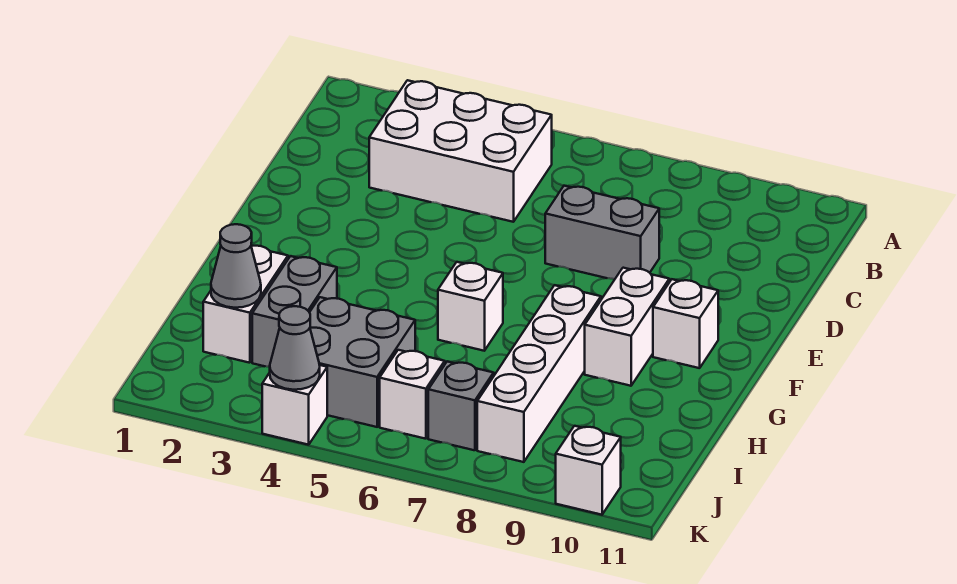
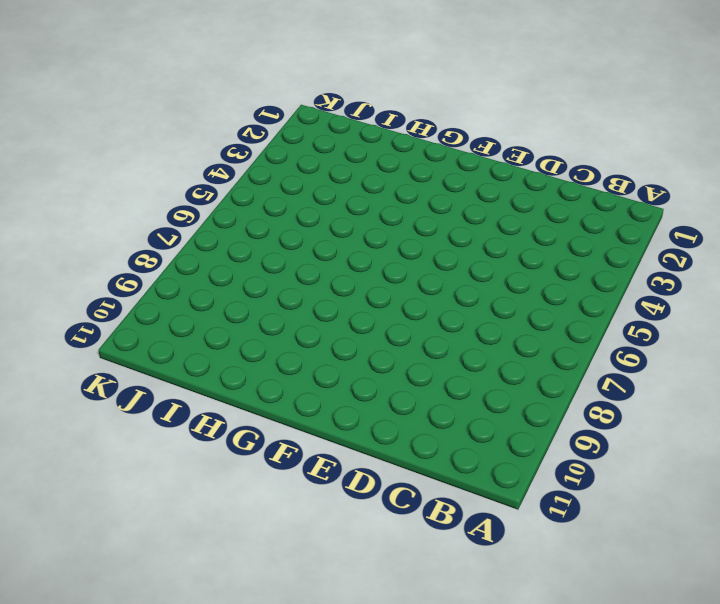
none -> white 2x3 brick [369,80,552,222]
none -> grey 1x2 brick [545,186,659,279]
none -> white 1x2 brick [585,268,669,386]

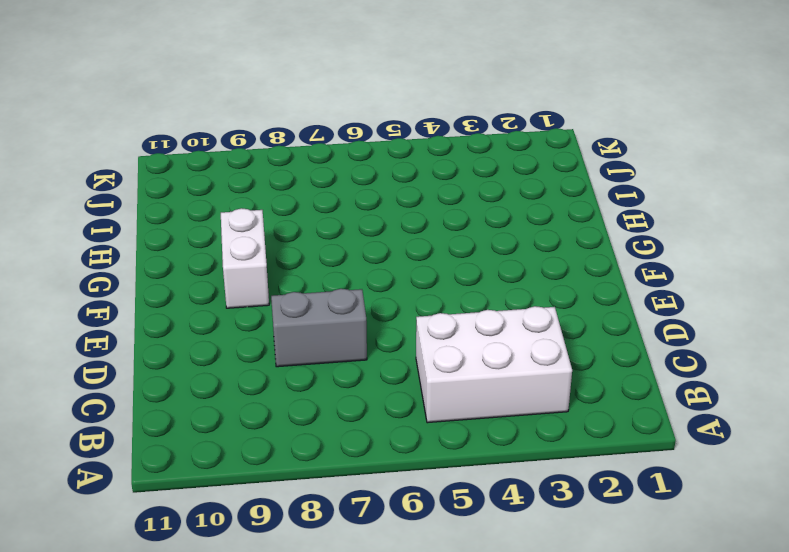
none -> white 1x1 brick [653,279,718,368]
none -> white 1x1 brick [438,262,503,351]
none -> white 1x4 brick [477,285,601,462]

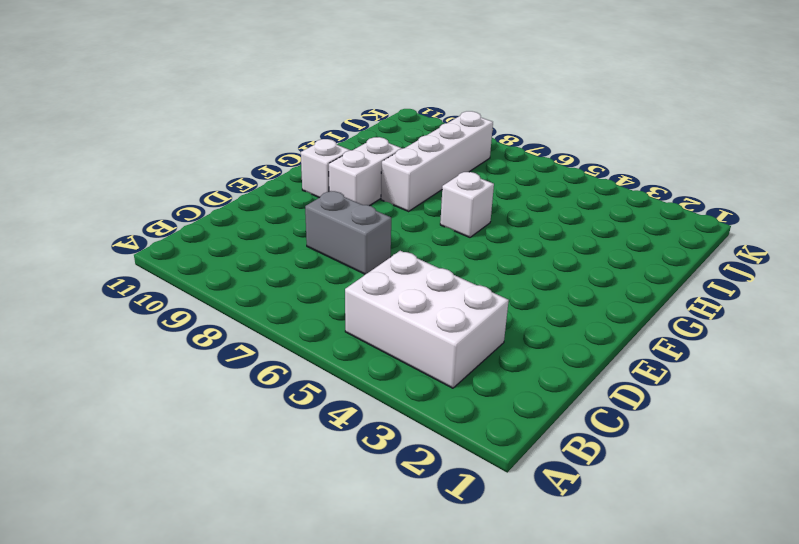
none -> white 1x2 brick [203,246,288,363]
none -> grey 1x2 brick [252,256,337,367]
none -> grey 2x2 brick [309,297,415,427]

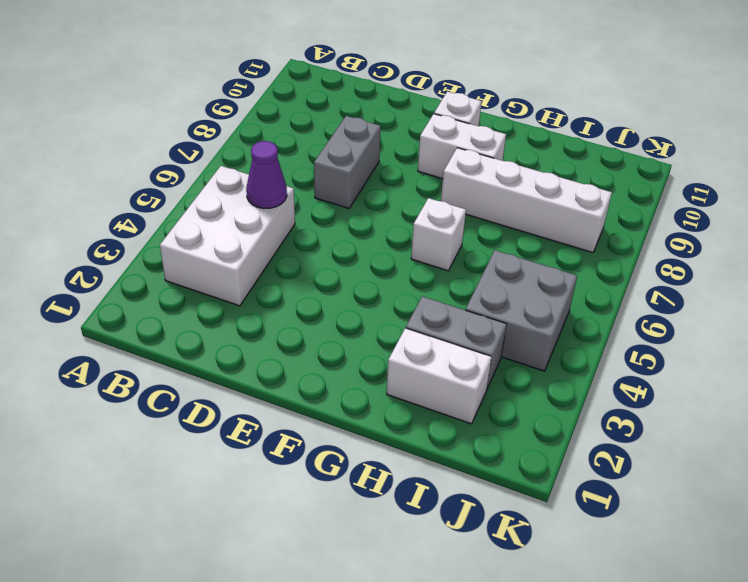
purple 1x1 cone [246,141,287,208] -> none
none -> white 1x1 brick [380,350,445,439]
none -> grey 1x1 brick [428,361,494,450]
none -> white 1x1 brick [262,365,327,445]

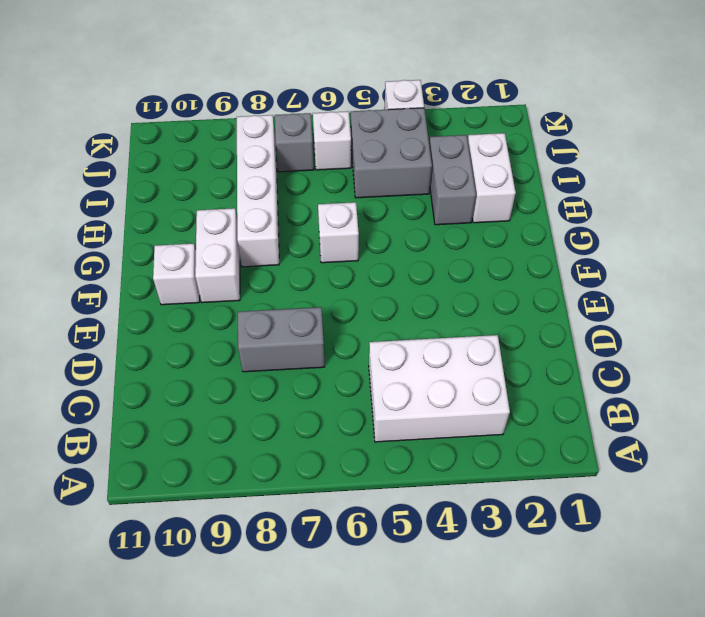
none -> white 1x1 brick [556,426,621,515]
none -> grey 1x1 cone [211,224,261,308]
none -> grey 1x1 cone [270,306,320,390]

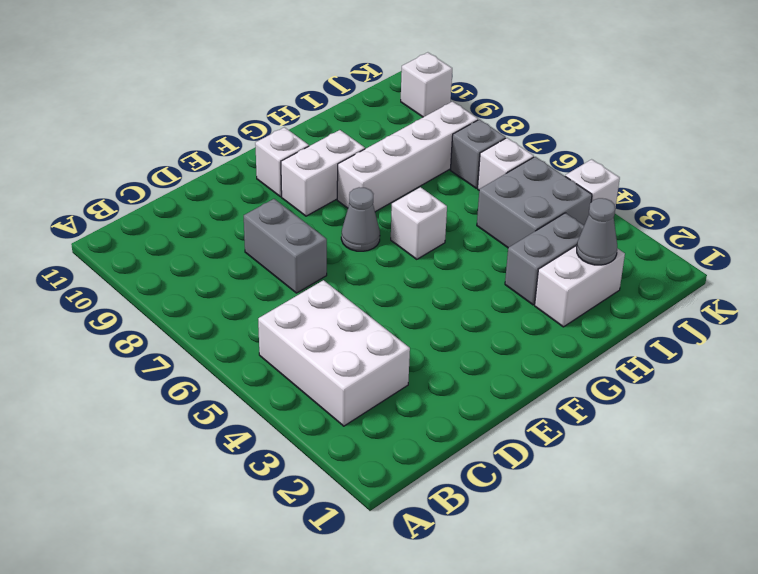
grey 1x1 cone [341,187,380,251] -> grey 1x1 cone moved to [270,306,320,390]

